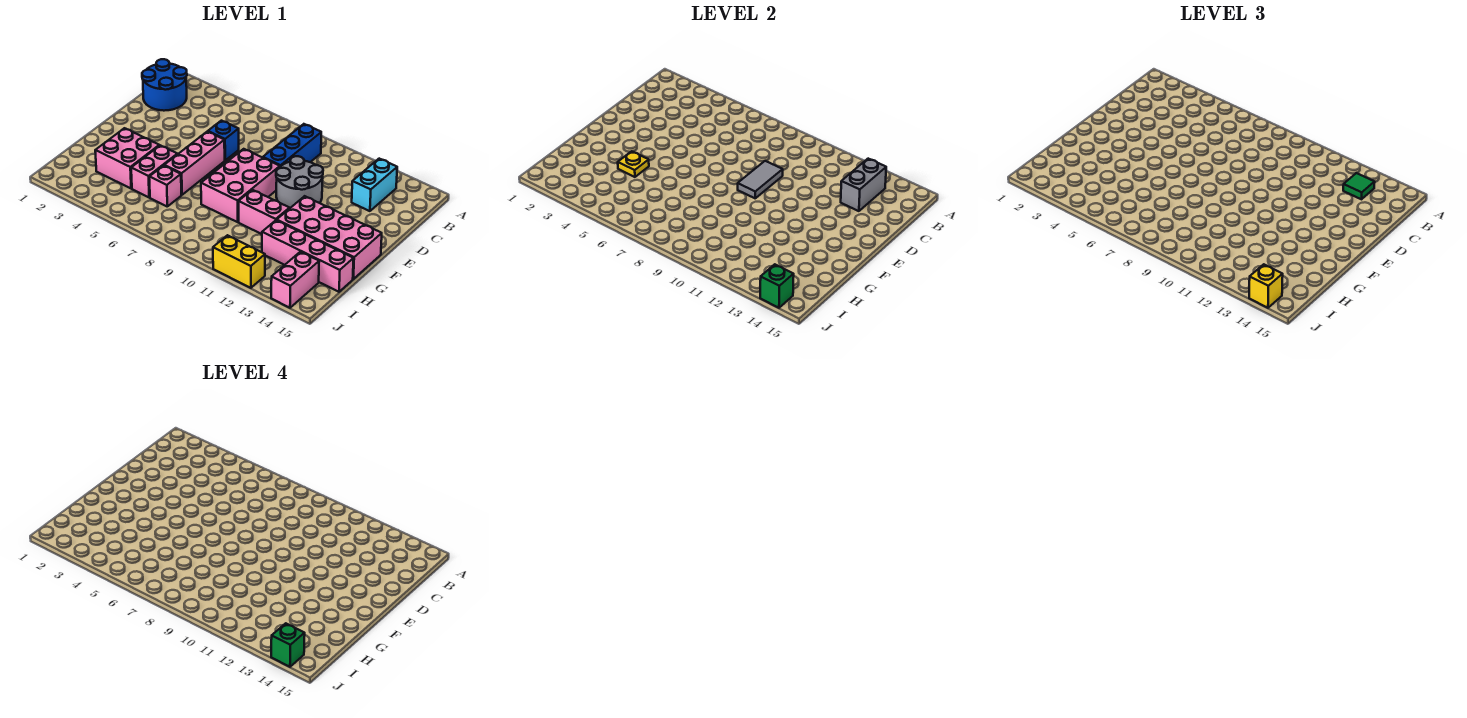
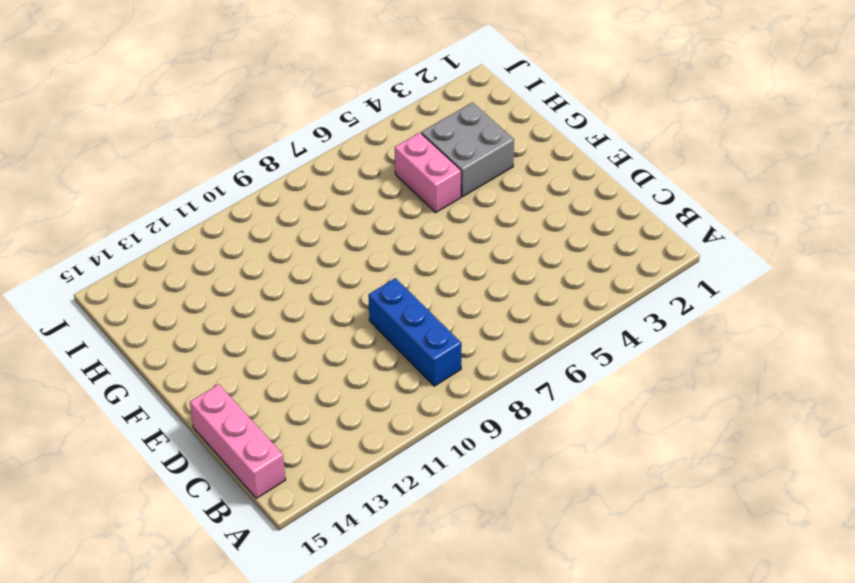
pink 1x3 brick [190,384,285,498] -> pink 1x3 brick moved to [164,132,225,195]
grey 2x2 brick [421,103,514,197] -> pink 2x2 brick [95,128,159,189]
none -> blue 2x2 round brick [142,59,187,111]
none -> cyan 1x2 brick [352,159,397,211]
none -> blue 1x1 brick [208,121,239,160]

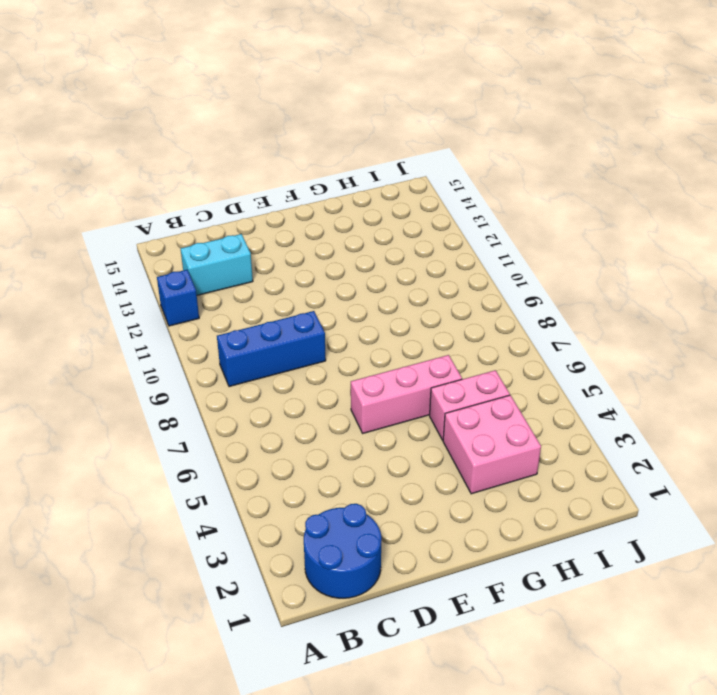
blue 1x1 brick [157,270,199,326] -> blue 1x1 brick moved to [208,121,239,160]
none -> grey 2x2 round brick [276,156,323,209]
none -> pink 2x3 brick [201,149,280,222]
none -> pink 2x4 brick [277,196,382,279]

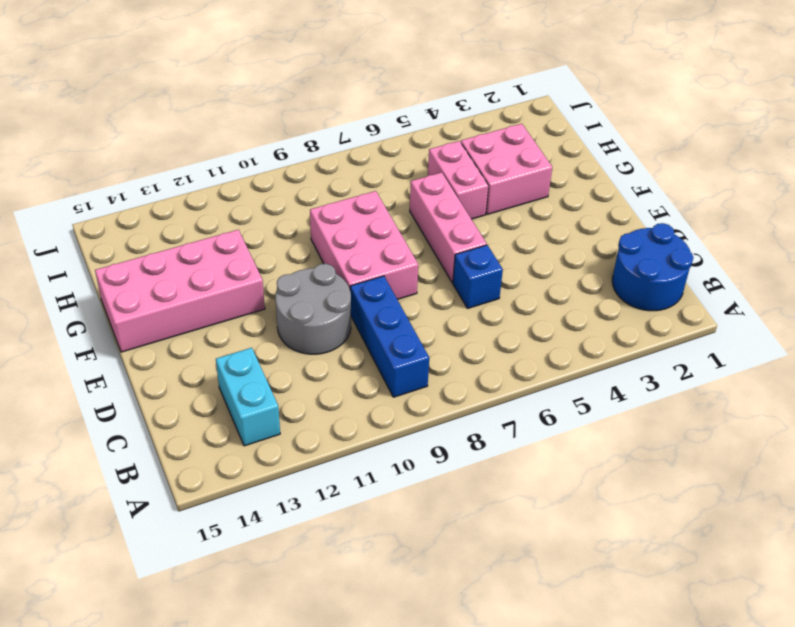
none -> pink 1x2 brick [239,190,289,234]
none -> pink 1x1 brick [149,166,181,206]
none -> pink 1x4 brick [262,220,354,292]

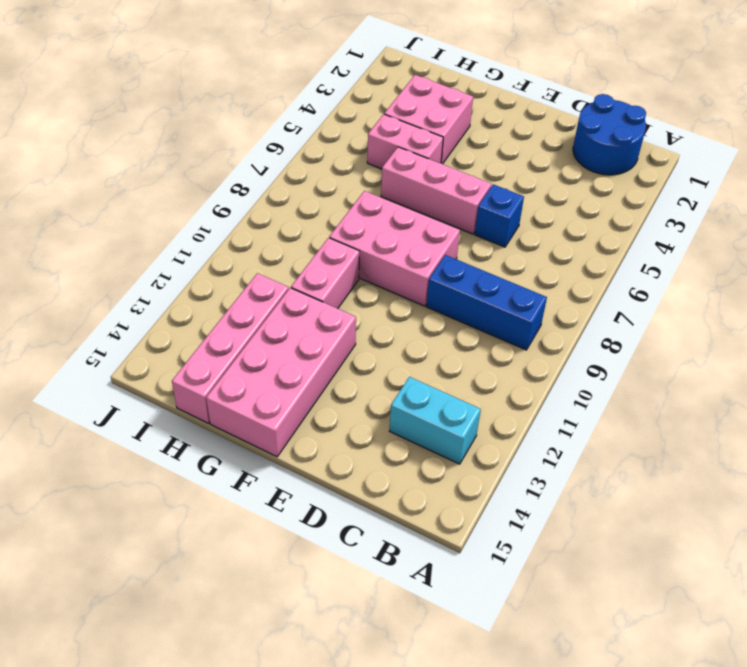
none -> grey 2x2 round brick [276,156,323,209]
none -> pink 1x1 brick [149,166,181,206]
none -> pink 1x2 brick [271,252,319,308]

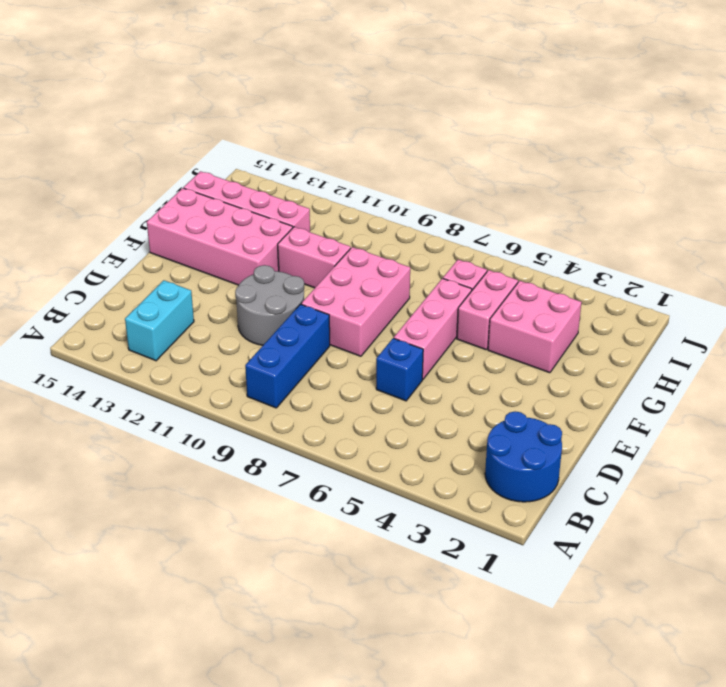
none -> pink 1x2 brick [271,252,319,308]
none -> yellow 1x2 brick [213,235,265,288]
none -> grey 1x2 brick [841,159,886,211]

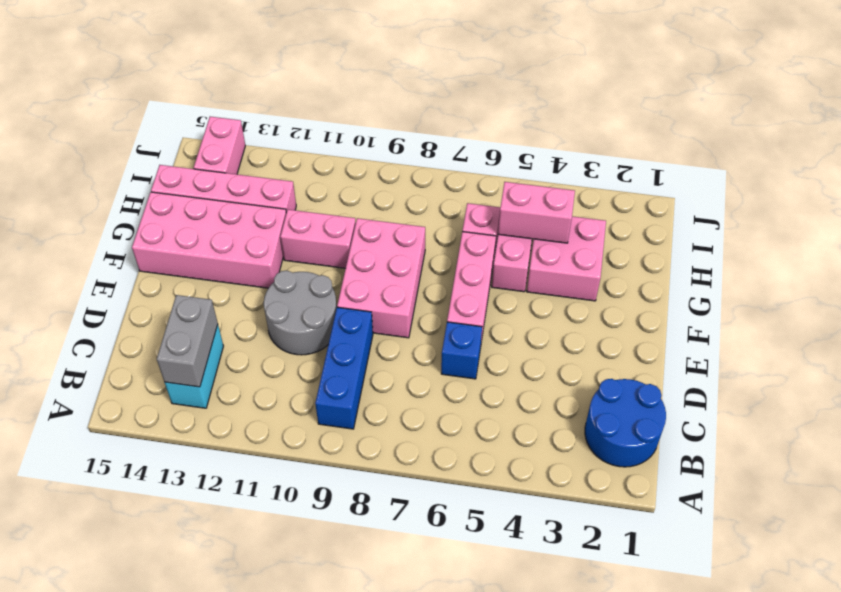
pink 1x2 brick [498,182,575,243] -> none
none -> yellow 1x2 brick [213,235,265,288]
none -> grey 1x2 tile [738,161,783,198]
none -> yellow 1x1 plate [618,151,649,177]

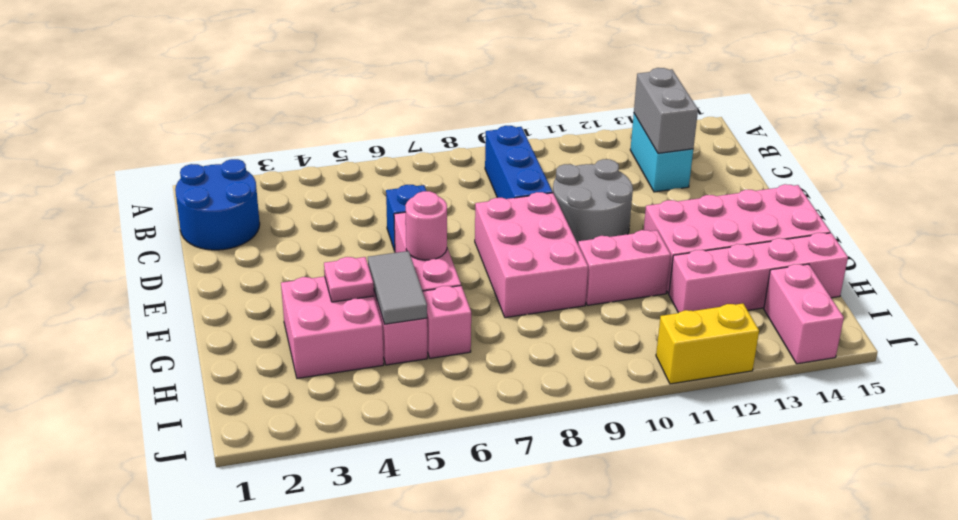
pink 1x1 round brick [405,191,447,260] -> none
pink 1x1 plate [324,257,374,302] -> yellow 1x1 plate [618,151,649,177]
grey 1x2 tile [368,251,427,324] -> grey 1x2 tile moved to [738,161,783,198]
none -> green 1x1 brick [760,264,794,308]
none -> green 1x1 tile [1343,173,1375,199]
none -> yellow 1x1 brick [1249,264,1283,308]

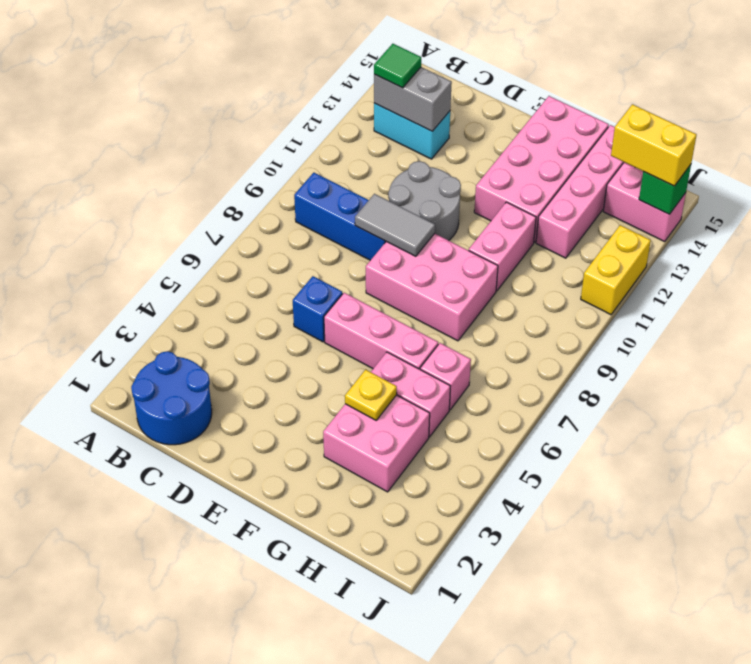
yellow 1x2 brick [611,104,697,186] -> yellow 1x1 brick [1249,264,1283,308]
none -> green 1x1 brick [271,623,305,667]

